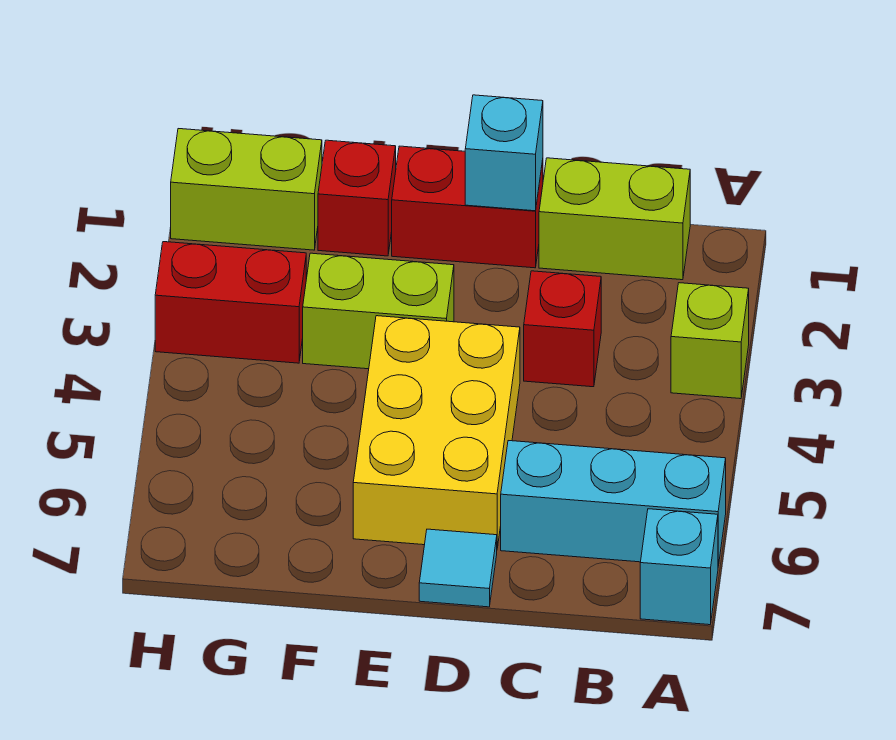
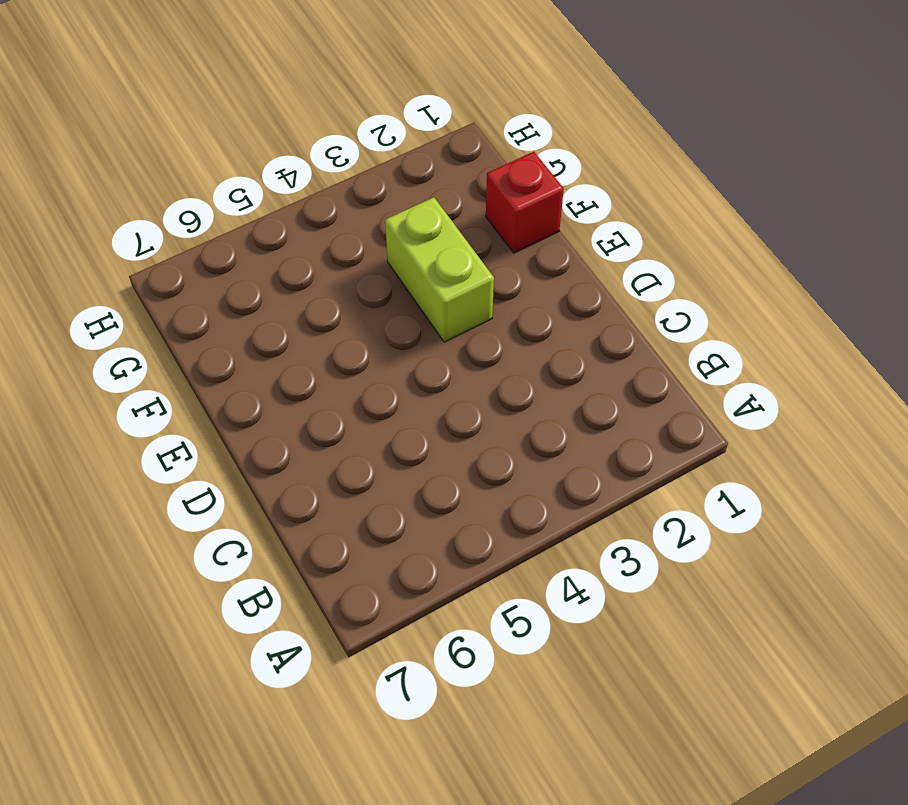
none -> lime 1x1 brick [671,283,749,399]
none -> cyan 1x3 brick [501,441,726,566]
none -> cyan 1x1 brick [640,509,718,625]

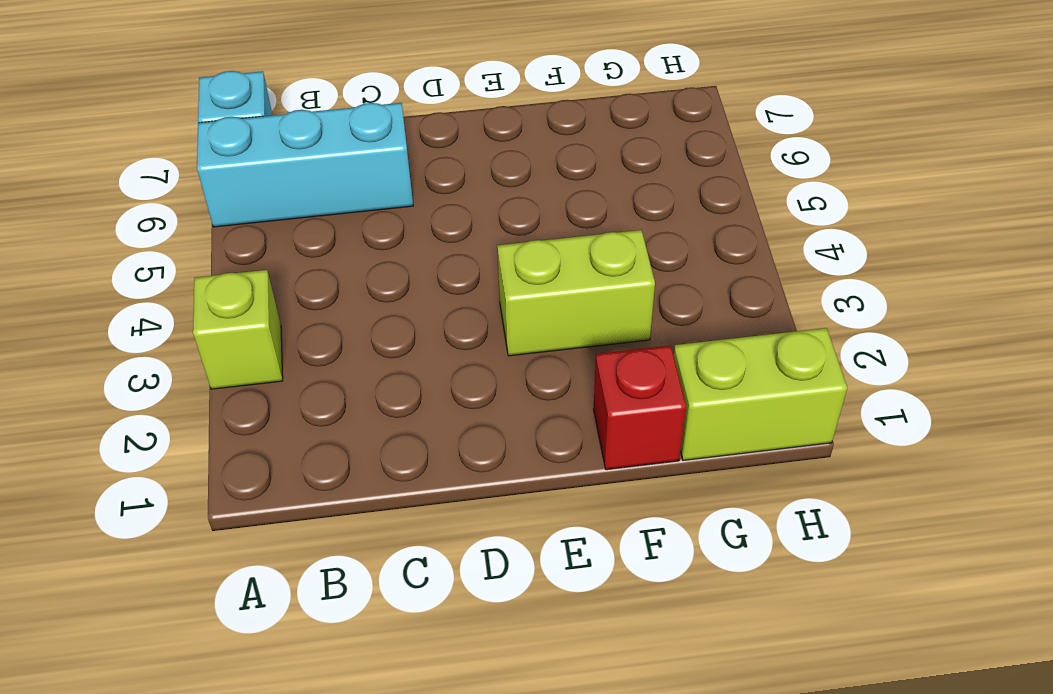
none -> lime 1x2 brick [539,158,690,280]
none -> red 1x1 brick [524,271,601,387]
none -> red 1x2 brick [392,146,543,268]

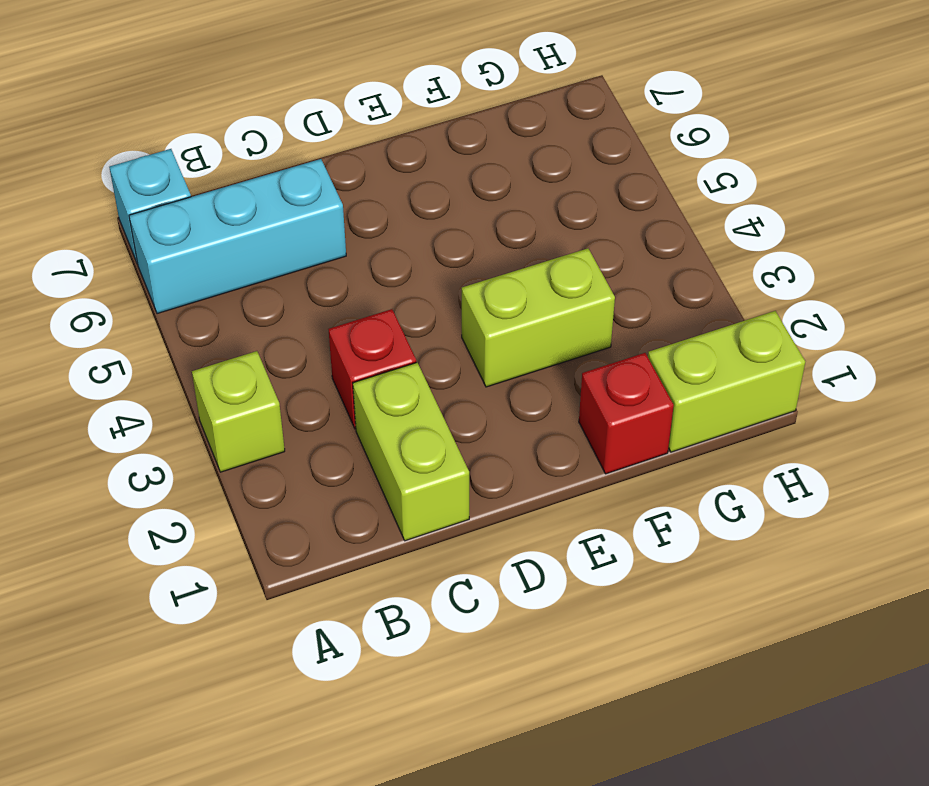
lime 1x2 brick [353,363,469,541] -> lime 1x2 brick turned to [539,158,690,280]
none -> red 1x2 brick [392,146,543,268]
none -> yellow 2x3 brick [353,316,520,548]
none -> cyan 1x1 tile [419,529,497,607]

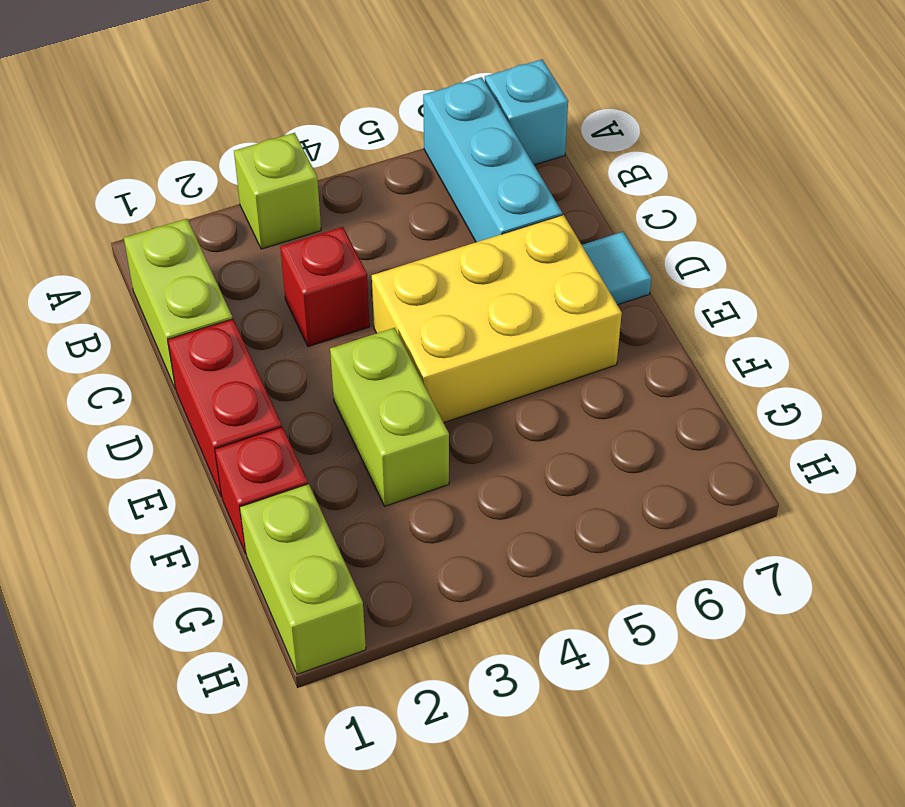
none -> red 1x2 brick [155,242,306,363]
none -> cyan 1x1 brick [465,95,543,211]

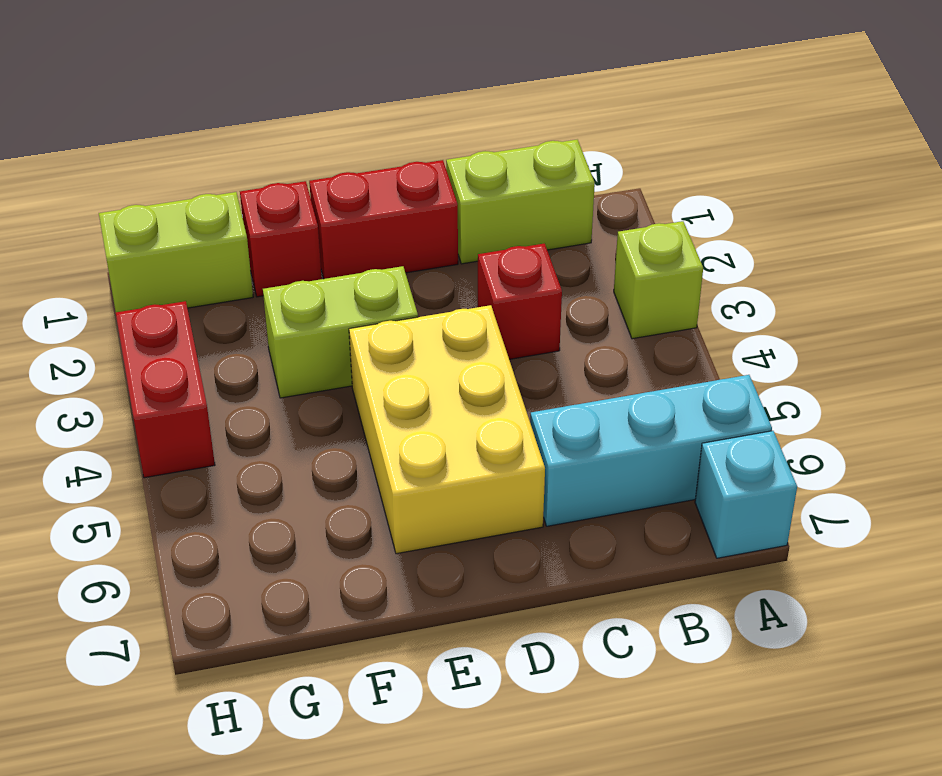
red 1x2 brick [116,301,215,478] -> red 1x2 brick turned to [155,242,306,363]
none -> cyan 1x1 tile [419,529,497,607]
none -> cyan 1x1 brick [465,95,543,211]

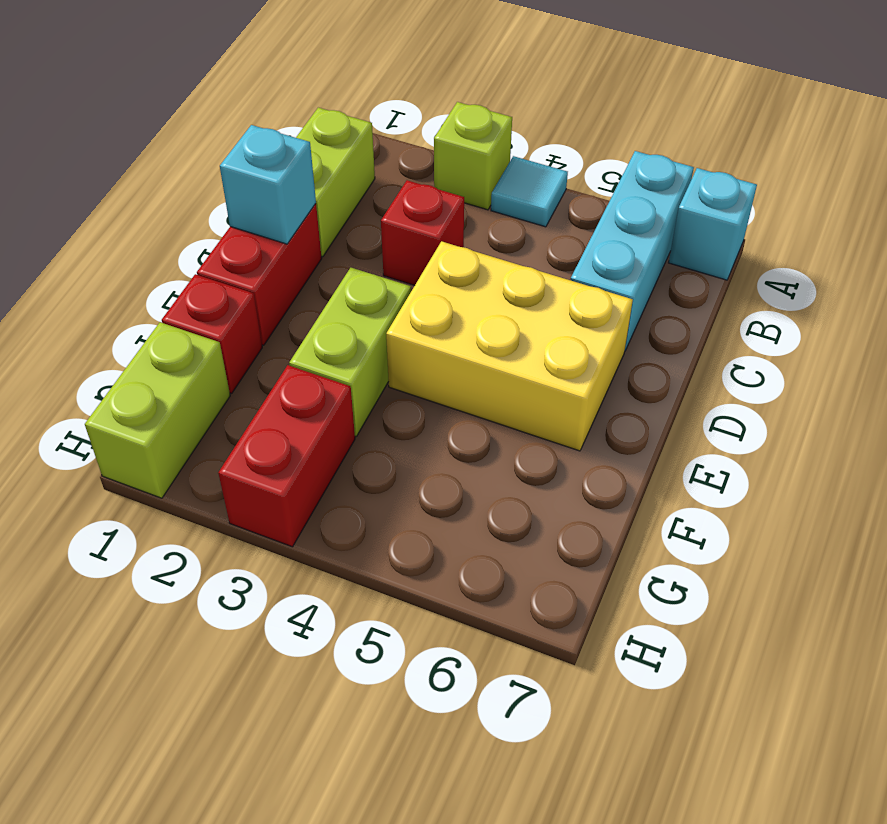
cyan 1x1 tile [491,156,568,227] -> cyan 1x1 tile moved to [419,529,497,607]

